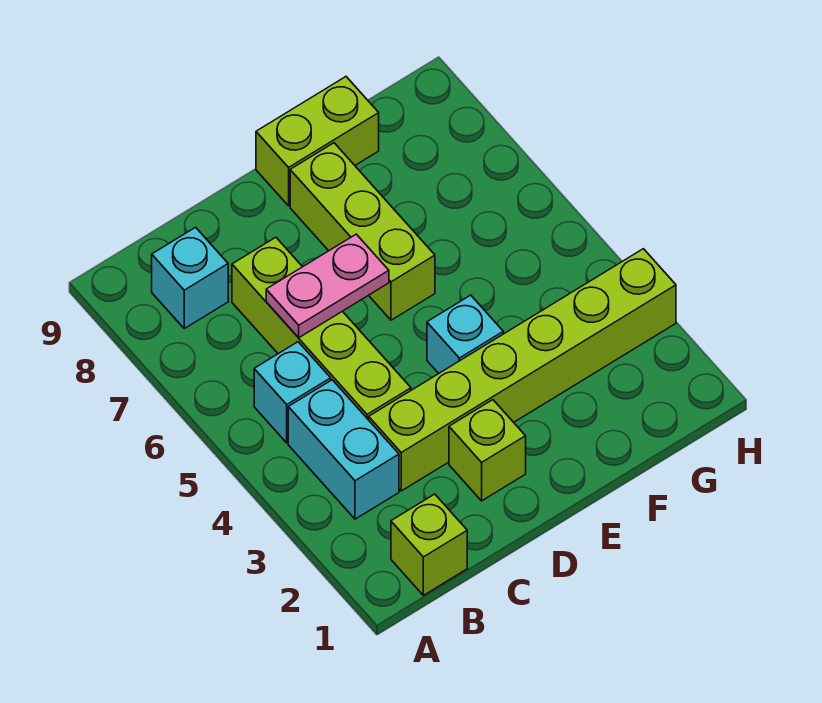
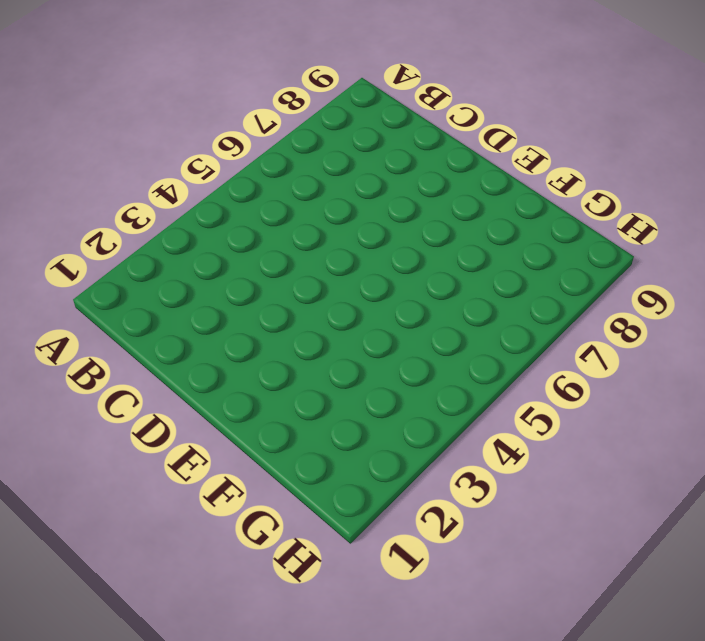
none -> lime 1x1 brick [391,494,467,595]
none -> cyan 1x2 brick [288,380,399,519]

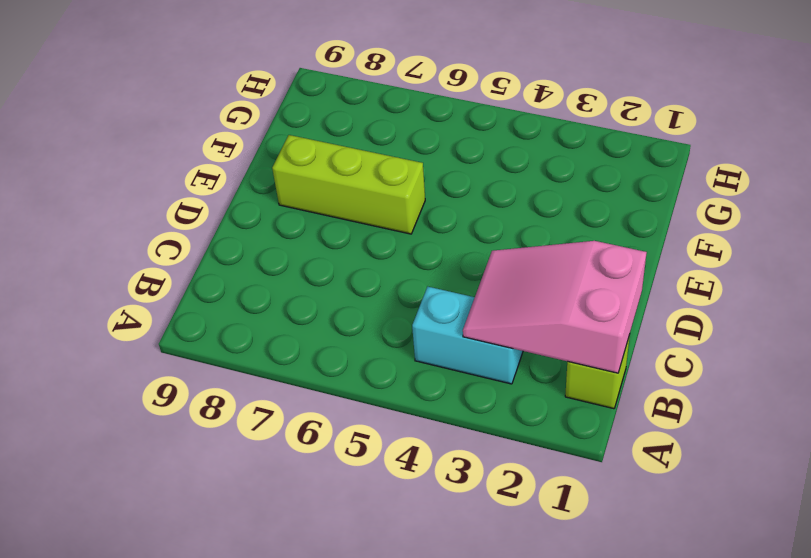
pink 2x3 slope [463,241,647,373] -> none
none -> cyan 1x1 brick [254,342,331,443]
none -> cyan 1x1 brick [152,227,228,328]

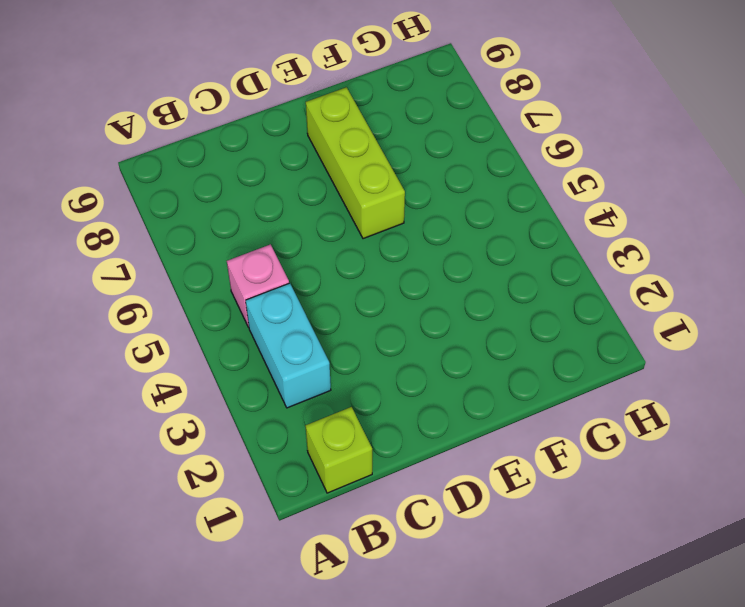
pink 1x1 brick [227,244,289,327] -> cyan 1x1 brick [254,342,331,443]
none -> cyan 1x1 brick [152,227,228,328]
none -> lime 1x6 brick [369,249,676,491]

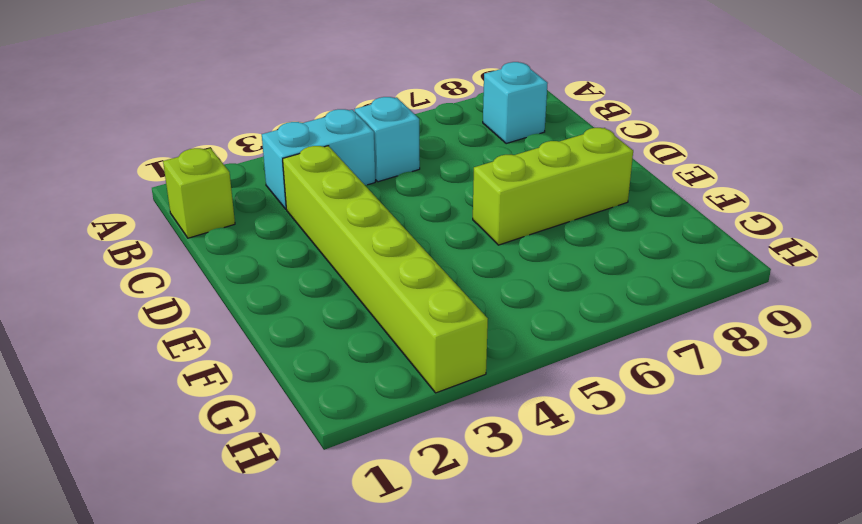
none -> lime 1x4 brick [232,237,411,420]
none -> lime 1x1 brick [449,400,526,501]

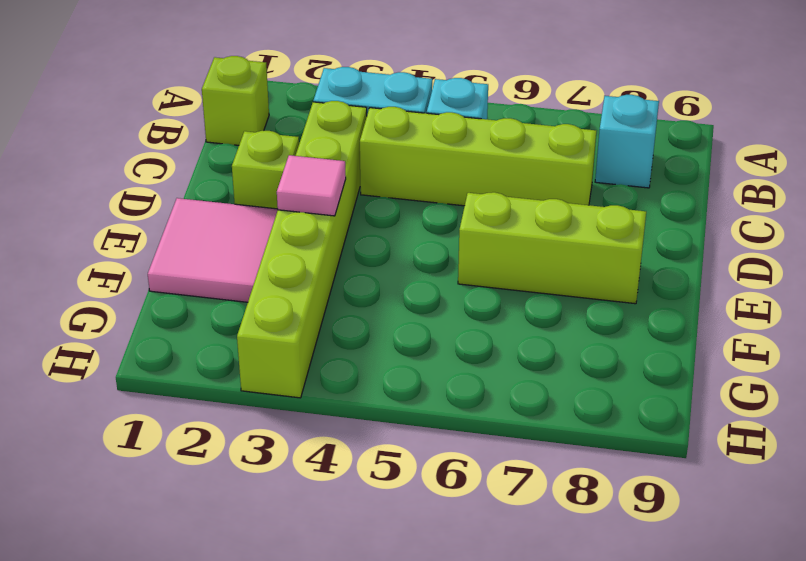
pink 2x2 tile [148,198,278,302] -> none
pink 1x1 tile [277,155,346,216] -> none
none -> cyan 1x1 brick [427,295,503,373]
none -> lime 1x2 brick [256,77,379,206]

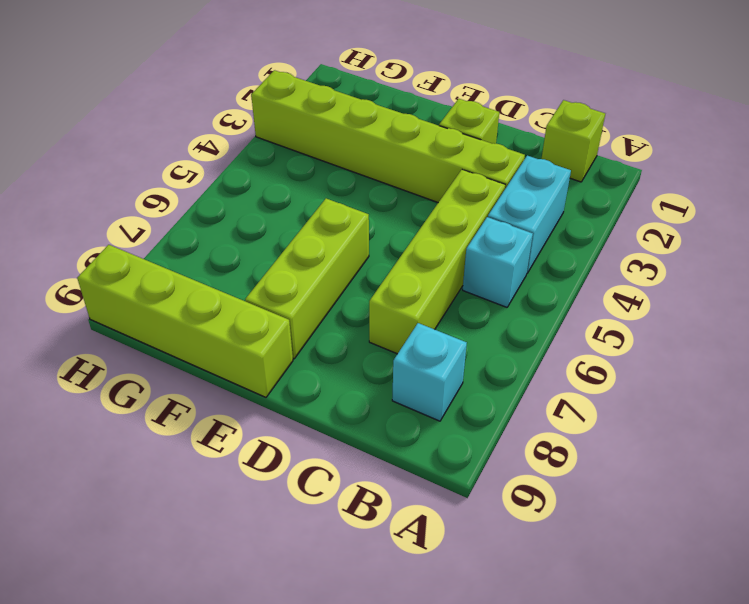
lime 1x4 brick [77,245,293,397] -> lime 1x2 brick [256,77,379,206]
none -> cyan 1x1 brick [427,295,503,373]
none -> pink 1x2 plate [266,234,389,338]

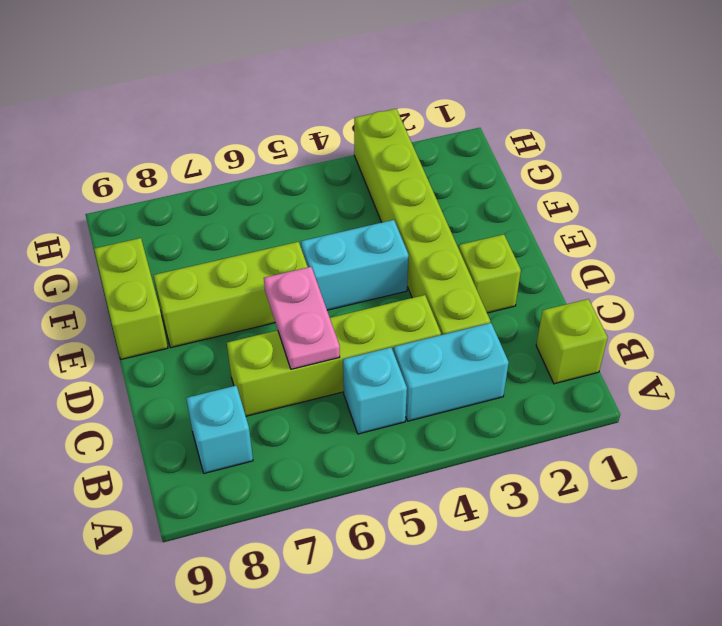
cyan 1x2 brick [301,220,409,310] -> cyan 1x1 brick [427,295,503,373]

